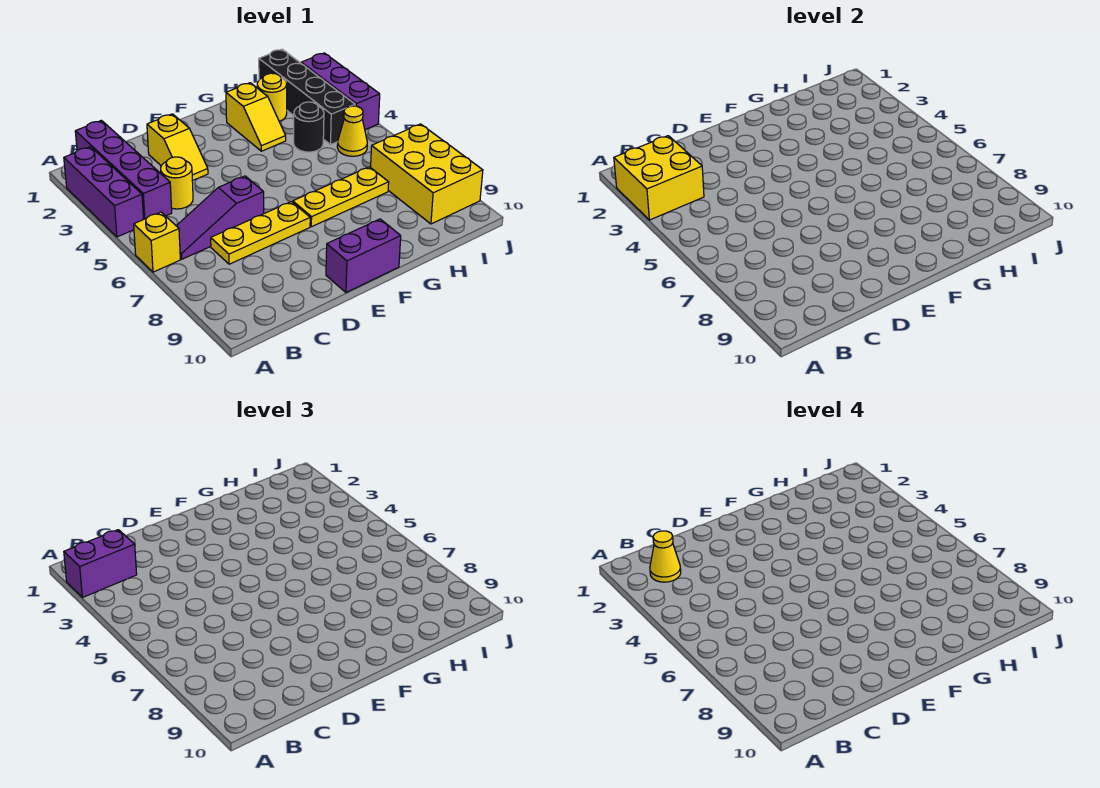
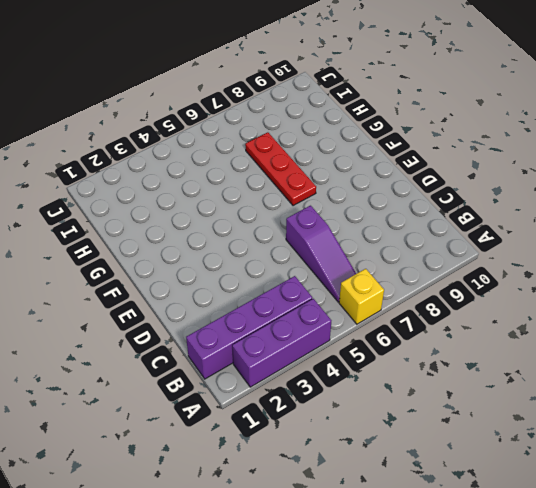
red 1x3 plate [245,132,316,206] -> yellow 1x3 plate [293,167,389,227]
none -> yellow 1x1 round brick [161,157,193,209]
none -> yellow 1x3 plate [211,202,310,264]
none -> yellow 1x2 slope [147,114,208,181]

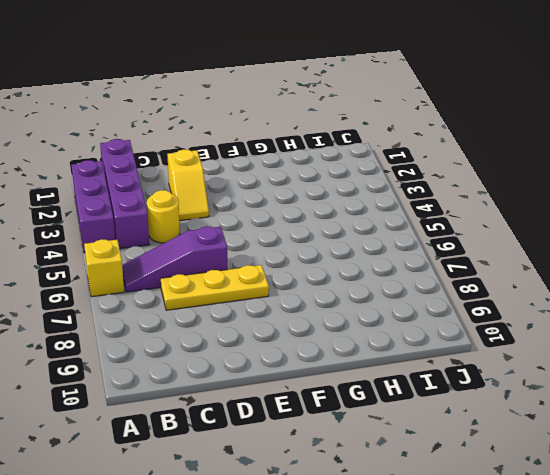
none -> purple 1x2 brick [326,219,401,293]
none -> yellow 1x3 plate [293,167,389,227]
none -> yellow 1x2 slope [226,83,286,151]

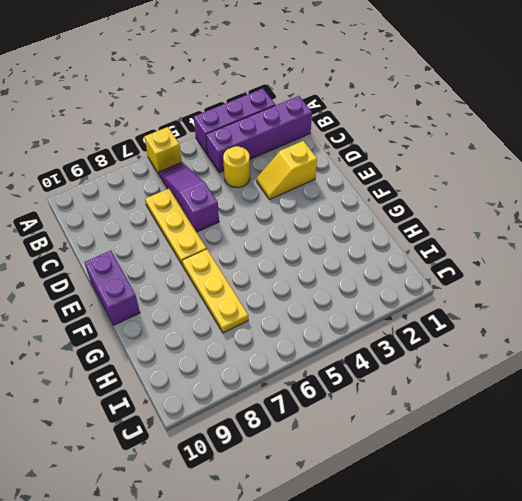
none -> yellow 1x2 slope [226,83,286,151]
none -> yellow 1x1 round brick [257,73,287,121]
none -> black 1x1 round brick [294,102,324,152]

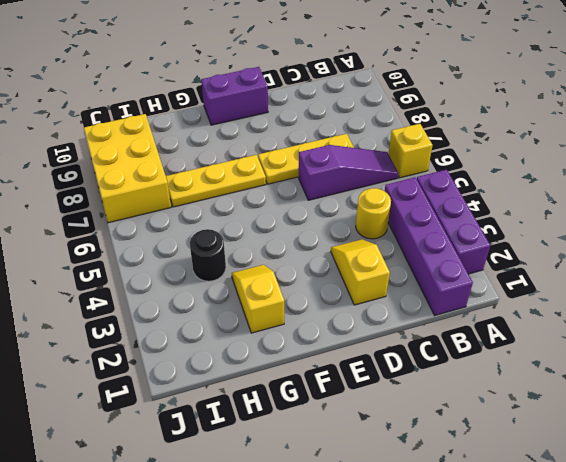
none -> yellow 1x1 round brick [257,73,287,121]
none -> black 1x4 brick [259,49,355,145]
none -> yellow 1x1 cone [337,106,367,156]

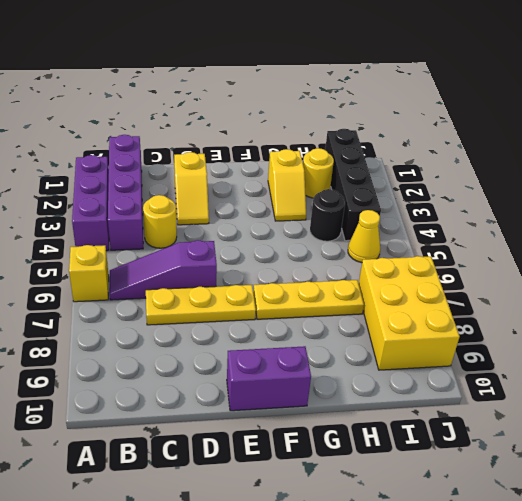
none -> purple 1x3 brick [301,53,380,130]
none -> yellow 2x2 brick [614,136,704,220]
none -> purple 1x2 brick [64,530,137,597]

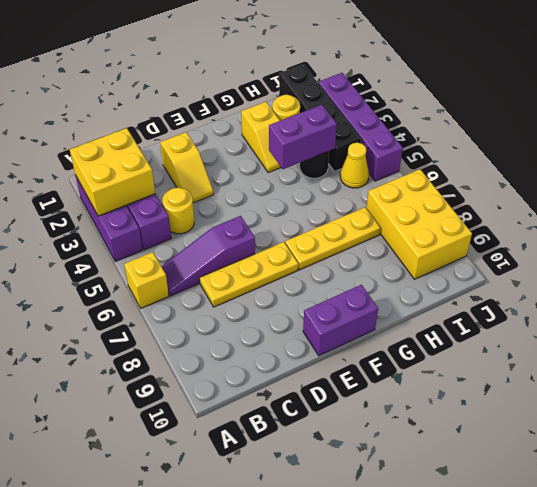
purple 1x2 brick [269,105,337,169] -> purple 1x2 brick moved to [64,530,137,597]
purple 1x4 brick [318,73,403,181] -> purple 1x3 brick [301,53,380,130]
none -> yellow 1x1 cone [650,531,681,582]

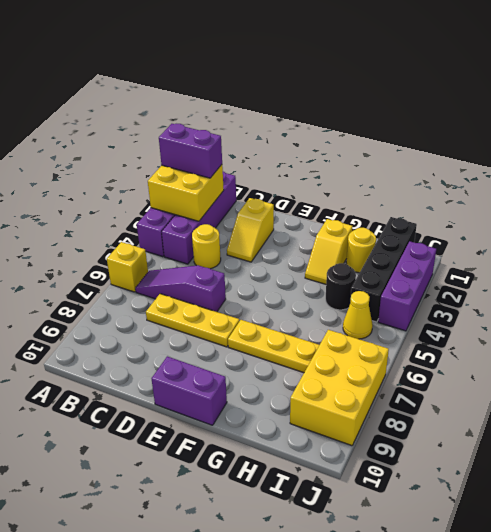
none -> yellow 1x1 cone [650,531,681,582]

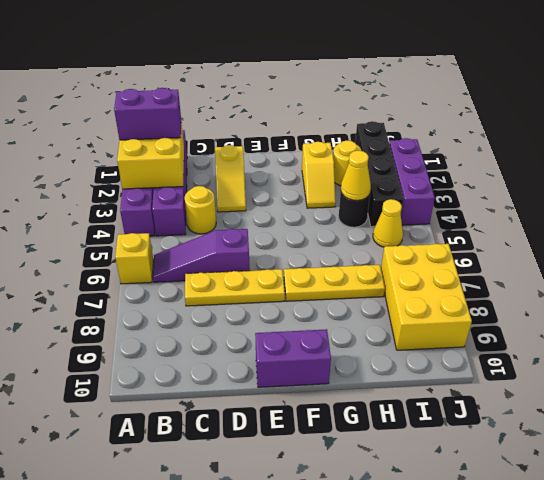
yellow 1x1 cone [341,150,371,200] -> yellow 1x1 cone moved to [650,531,681,582]

